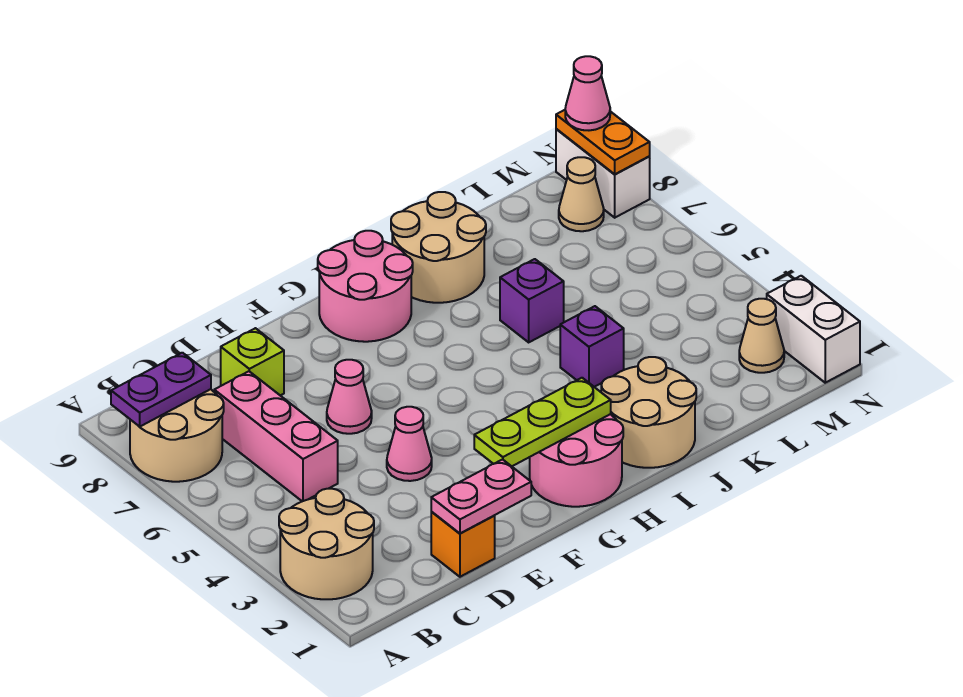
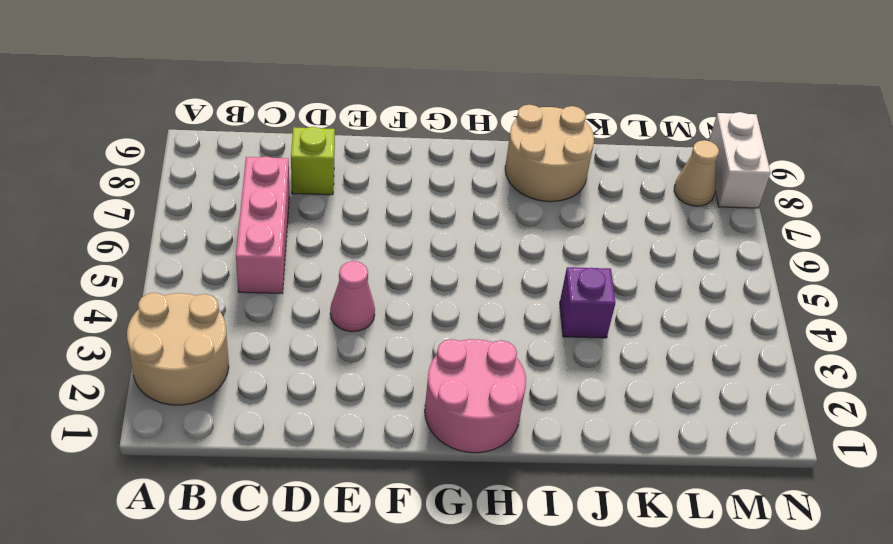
none -> tan 2x2 round brick [130,389,224,482]
none -> orange 1x1 brick [431,512,495,577]
none -> pink 1x1 cone [327,360,372,434]

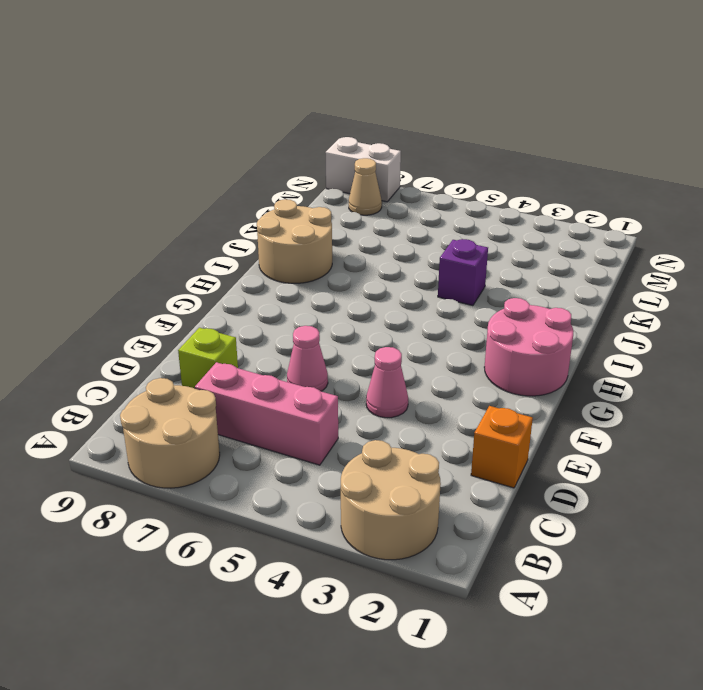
none -> pink 2x2 round brick [318,231,413,342]
none -> tan 2x2 round brick [601,357,696,468]
none -> purple 1x1 brick [500,259,564,342]

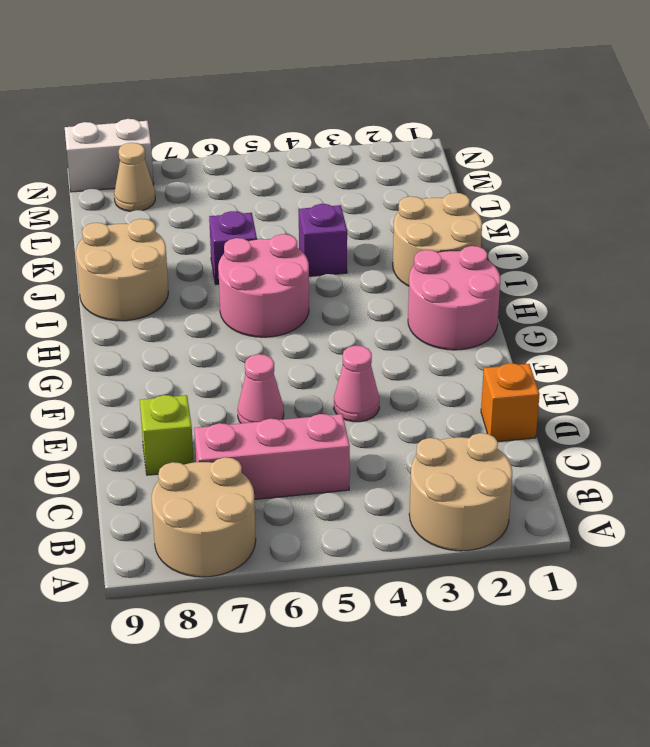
pink 2x2 round brick [218,234,309,337] -> pink 2x2 round brick moved to [318,231,413,342]
none -> tan 1x1 cone [739,299,784,373]
none -> white 1x2 brick [767,276,860,383]
none -> purple 1x2 plate [111,353,211,427]

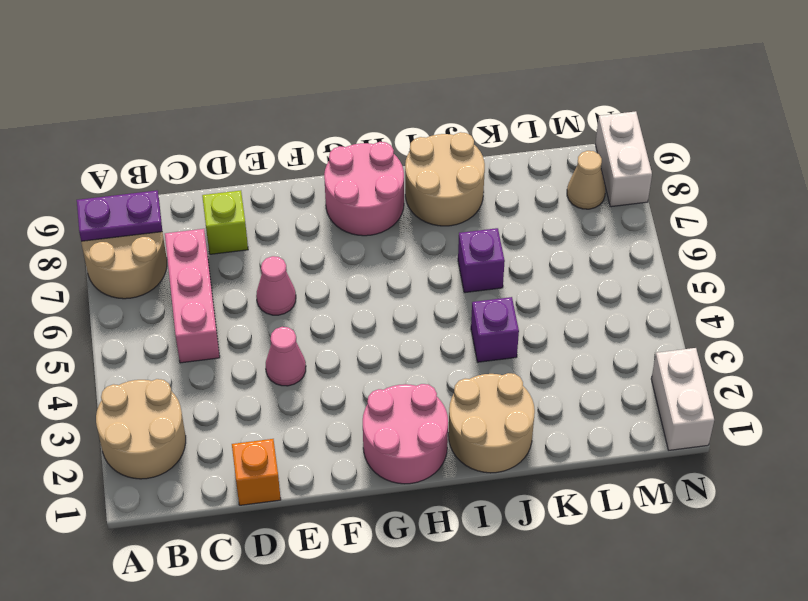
none -> tan 1x1 cone [739,299,784,373]
none -> pink 1x2 plate [431,460,531,534]
none -> lime 1x3 plate [474,378,611,466]

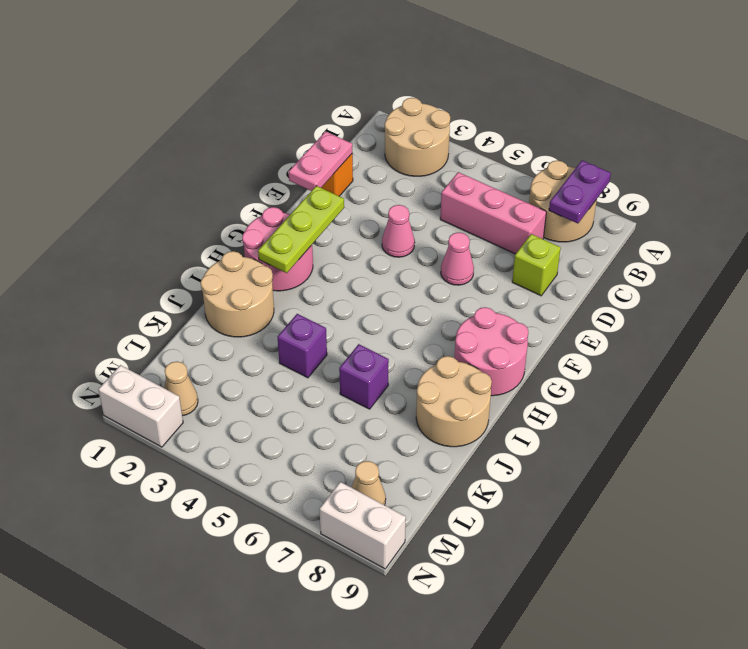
none -> orange 1x2 plate [556,110,650,174]
none -> pink 1x1 cone [565,56,610,130]

